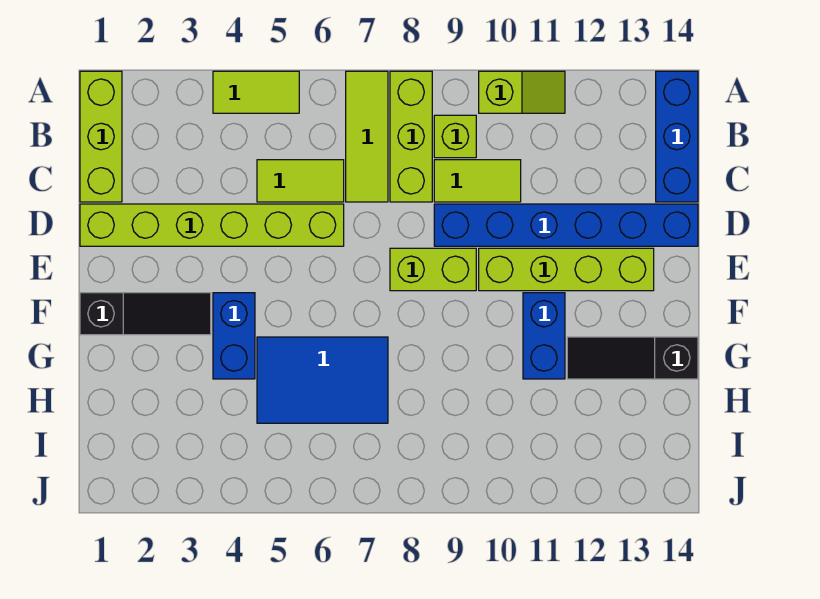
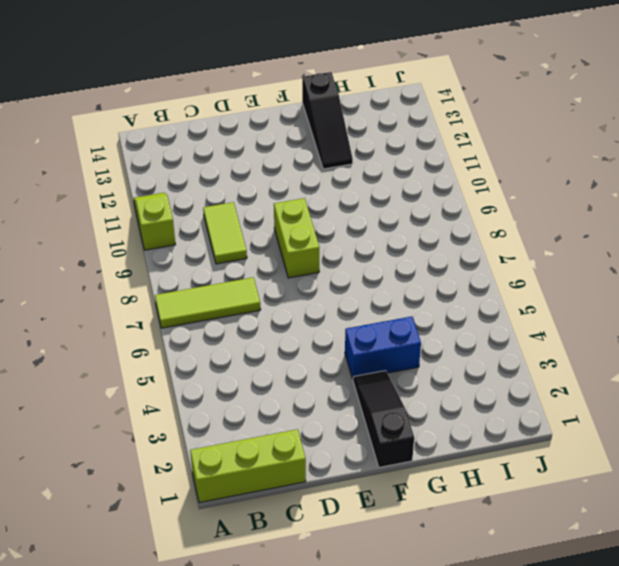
none -> lime 1x2 tile [213,71,299,113]
none -> lime 1x3 brick [390,71,432,202]
none -> blue 1x3 brick [656,71,698,202]

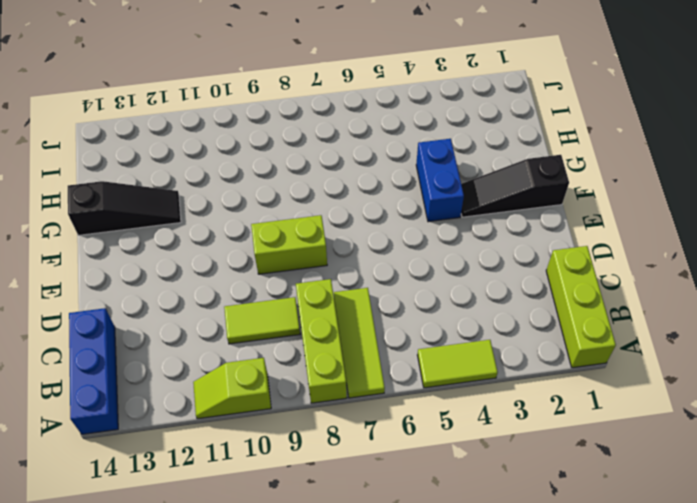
none -> lime 1x1 brick [434,115,476,158]
none -> lime 1x2 tile [257,160,344,202]
none -> lime 1x6 brick [80,204,344,246]

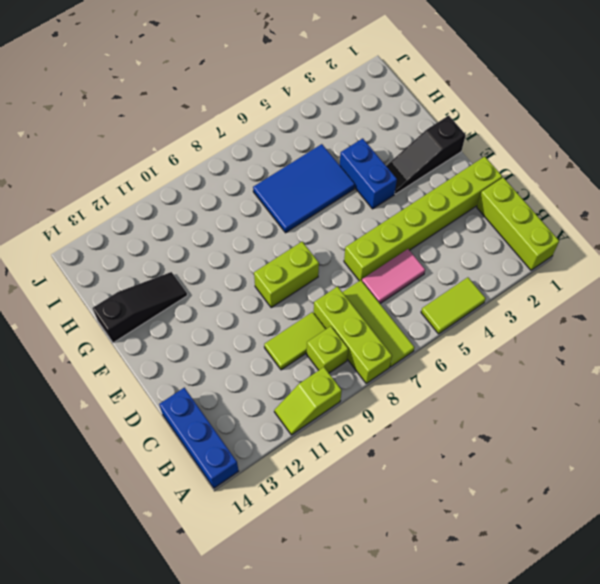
pink 1x2 tile [362,249,425,303] -> lime 1x2 tile [257,160,344,202]
none -> blue 1x6 brick [434,204,698,246]
none -> lime 1x4 brick [479,248,654,291]
none -> blue 1x2 brick [523,293,565,379]

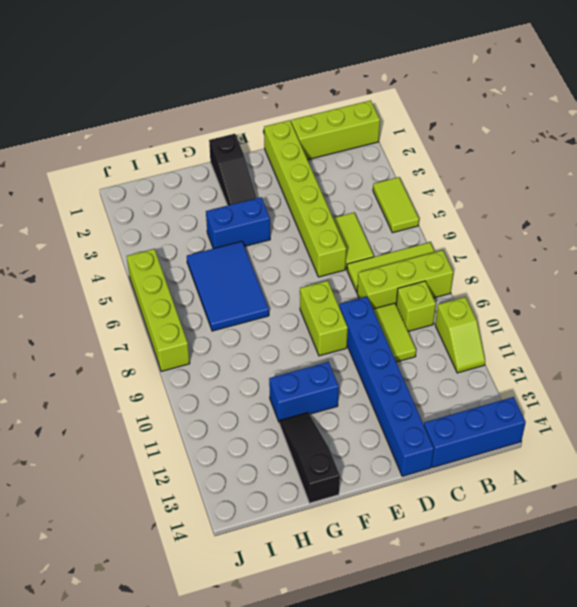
lime 1x4 brick [127,249,190,371] -> lime 1x4 brick moved to [479,248,654,291]

